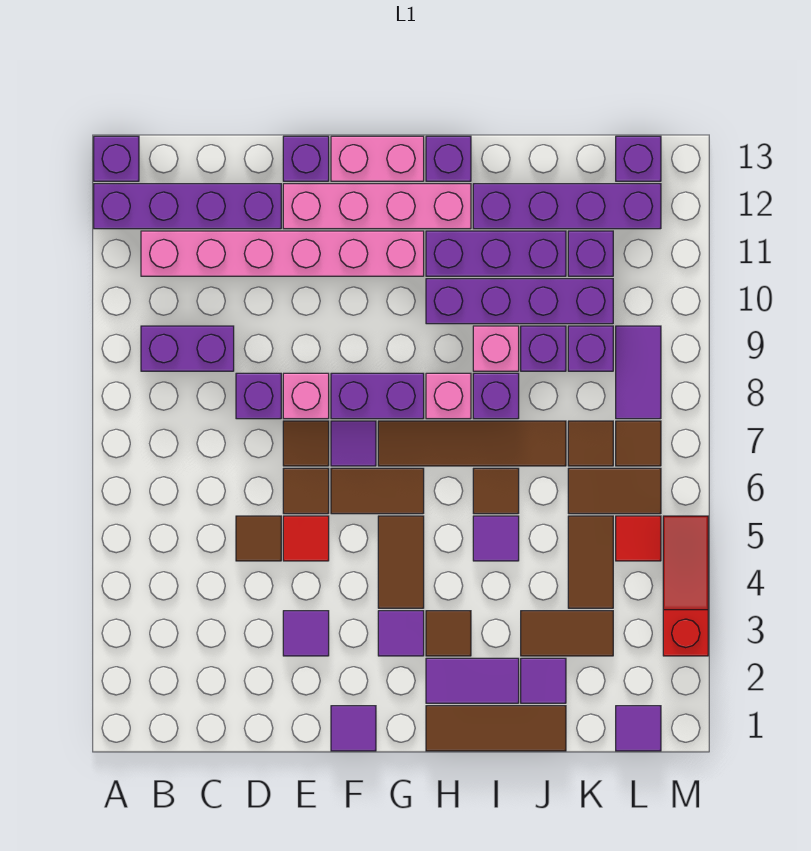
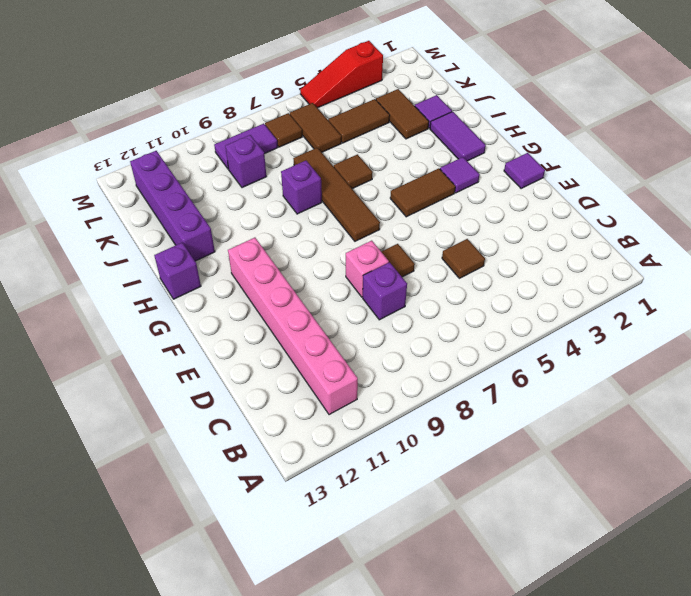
none -> purple 1x4 brick [94,184,281,229]
none -> purple 1x1 brick [94,136,139,181]
none -> purple 1x2 brick [141,326,234,371]
none -> purple 1x1 tile [283,611,329,656]

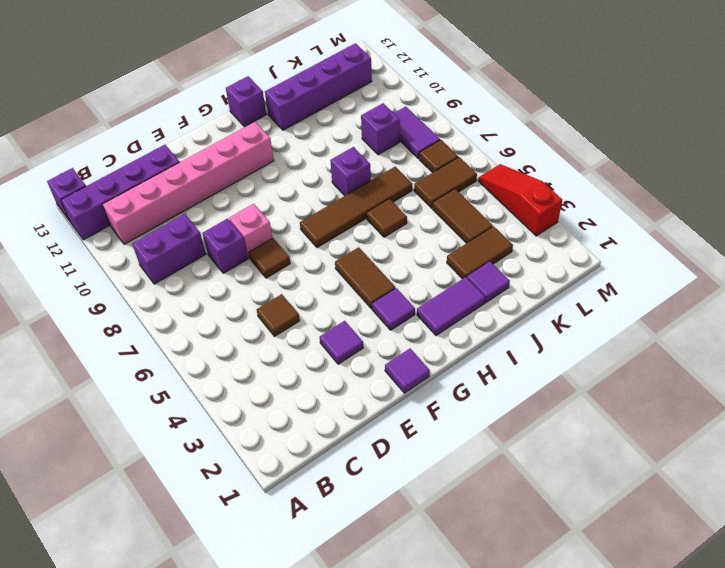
none -> red 1x1 tile [283,516,329,561]
none -> brown 1x1 tile [283,468,329,514]
none -> pink 1x4 brick [283,184,471,229]
none -> purple 1x1 brick [283,136,329,181]

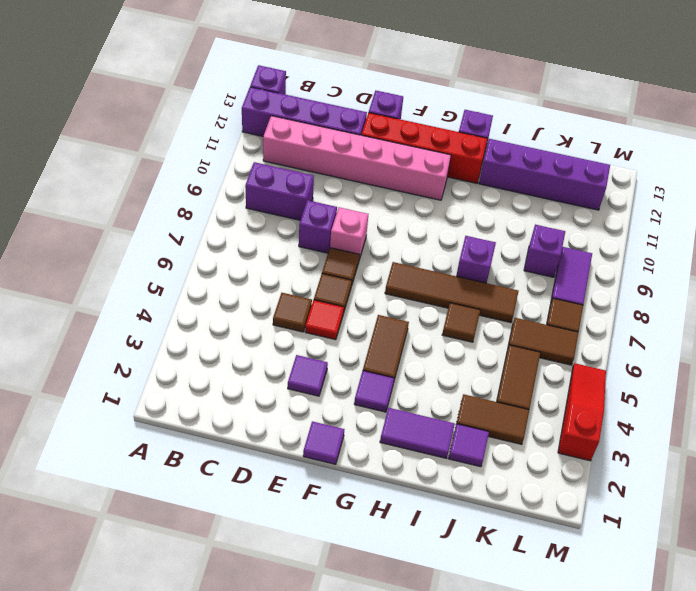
red 1x4 brick [362,113,487,183] -> pink 1x4 brick [283,184,471,229]
none -> brown 1x2 tile [331,468,424,514]
none -> purple 1x1 tile [331,421,376,466]
none -> purple 1x2 brick [331,373,424,419]
none -> pink 1x2 brick [331,136,424,181]

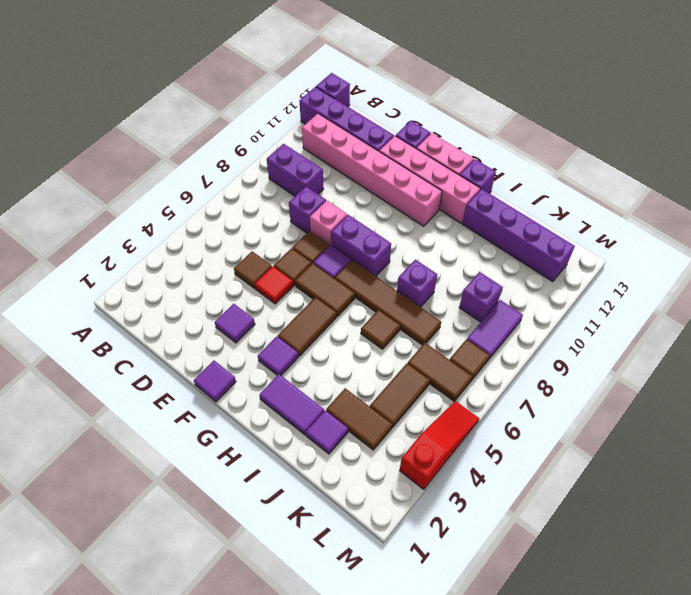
none -> brown 1x3 tile [426,706,566,751]
none -> brown 1x1 tile [426,611,471,656]
none -> pink 1x1 brick [426,373,471,419]
none -> purple 1x4 brick [426,279,613,324]

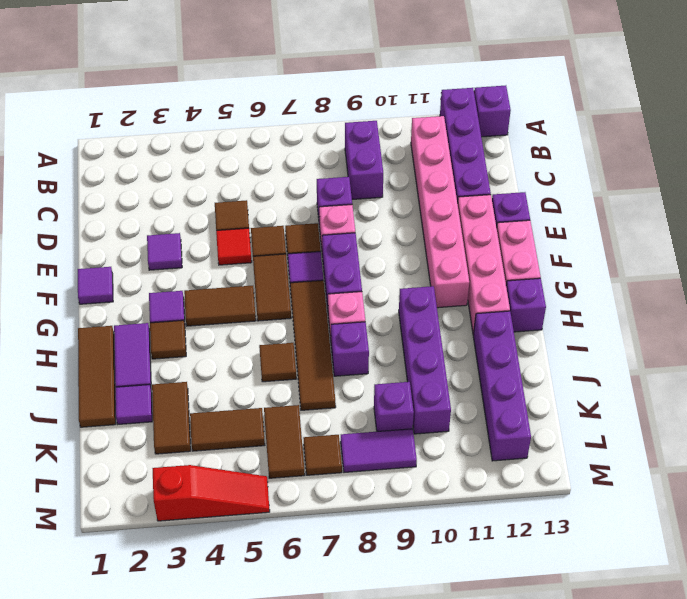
none -> purple 1x3 brick [426,231,566,276]
none -> purple 1x1 tile [473,516,519,561]
none -> pink 1x1 brick [473,326,519,371]
none -> purple 1x1 brick [521,326,566,371]

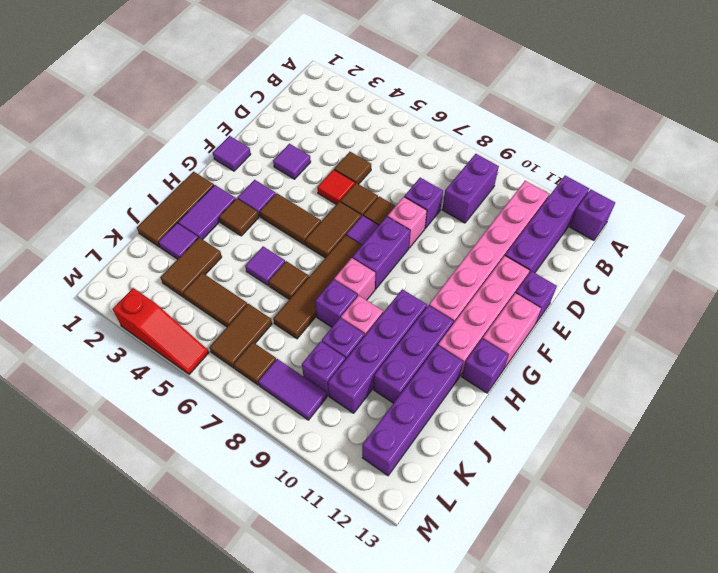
none -> brown 1x1 tile [568,421,613,466]
none -> purple 1x1 brick [568,231,613,276]
none -> purple 1x1 tile [616,706,661,751]
none -> red 1x1 tile [616,516,661,561]

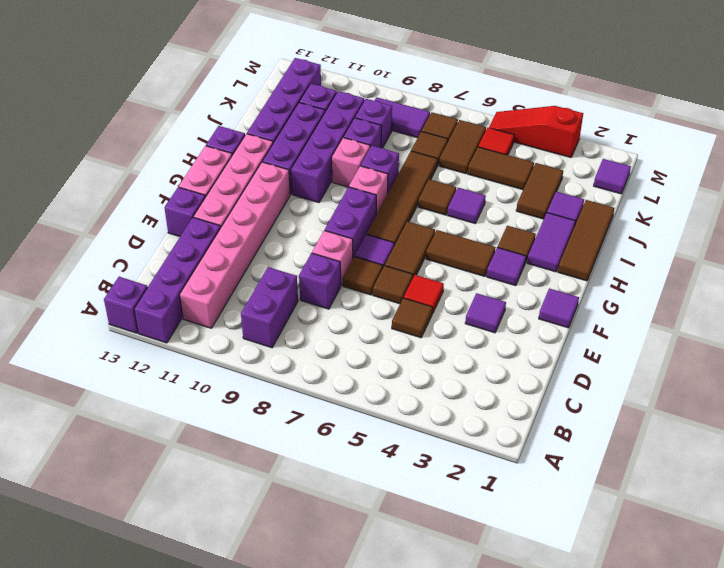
none -> purple 1x1 brick [616,136,661,181]

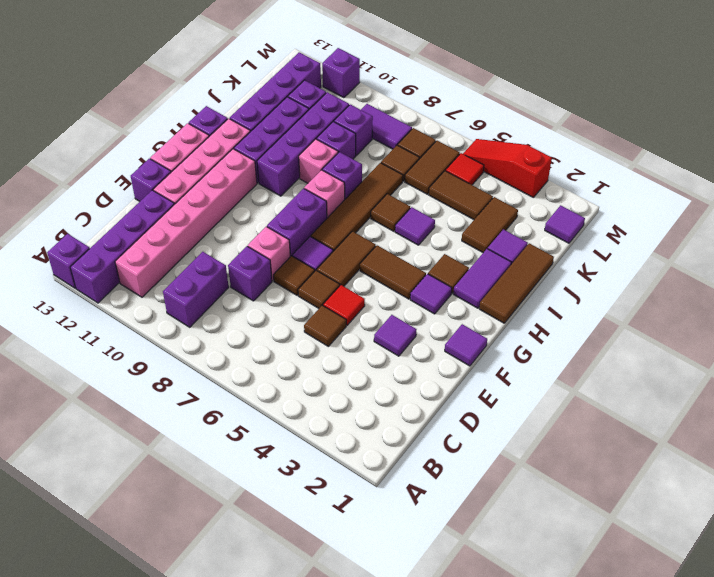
purple 1x1 brick [322,48,360,98] -> purple 1x1 brick moved to [616,136,661,181]

